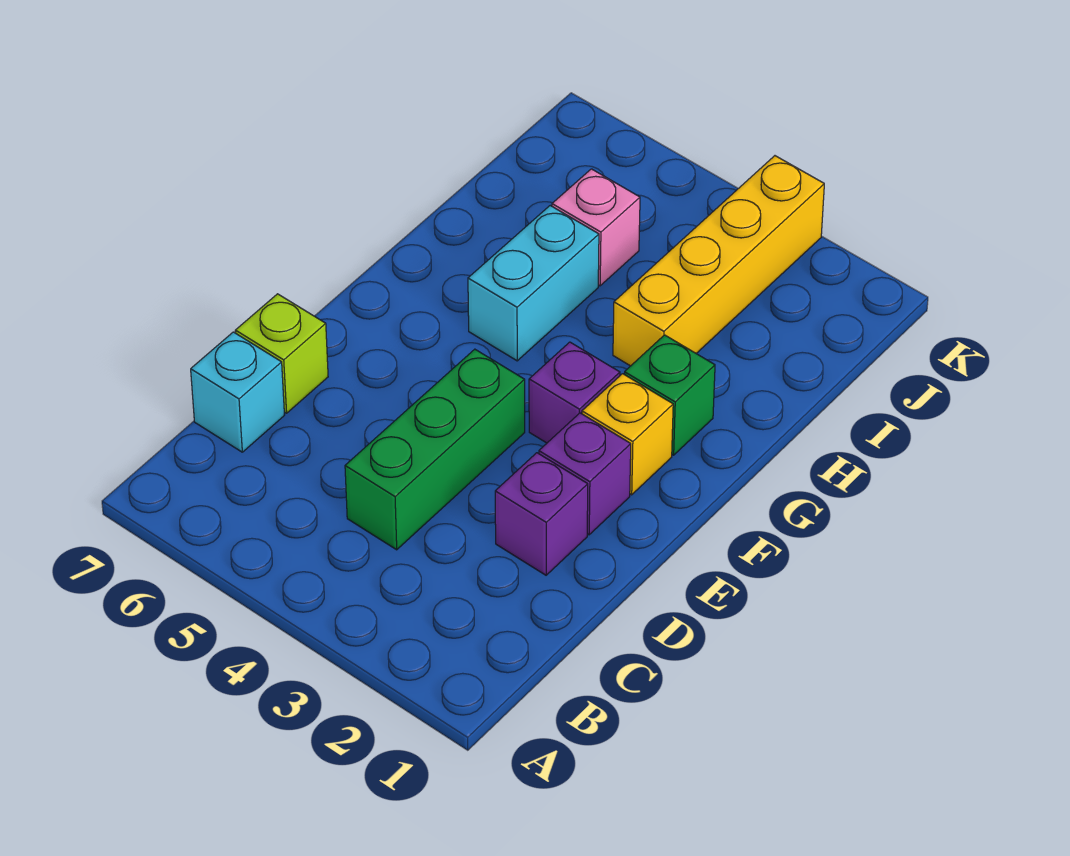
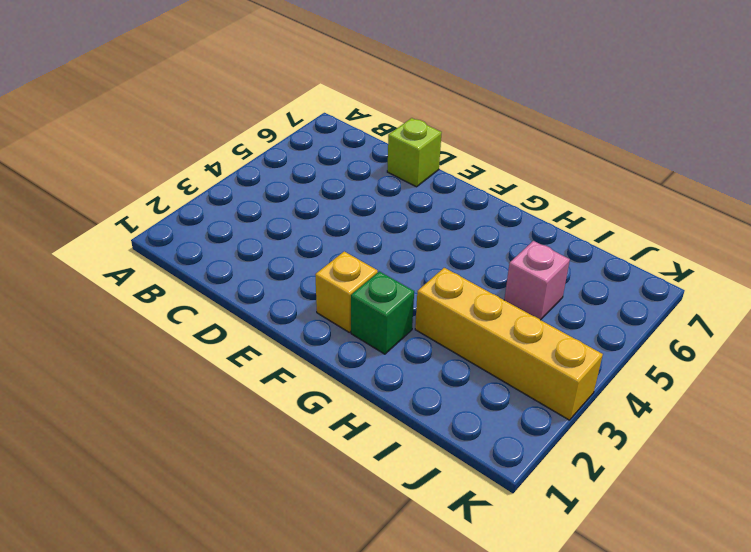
none -> green 1x3 brick [345,349,525,550]
none -> cyan 1x1 brick [191,332,284,452]

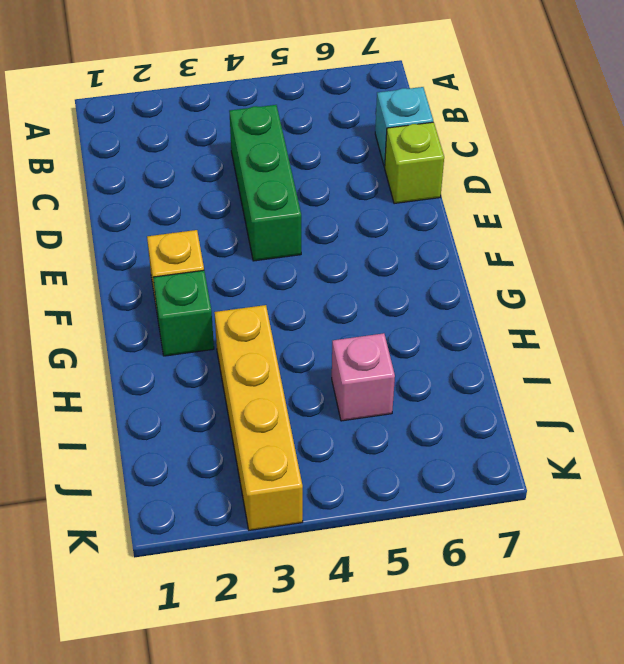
none -> purple 1x1 brick [495,453,588,575]
none -> purple 1x1 brick [539,413,631,535]

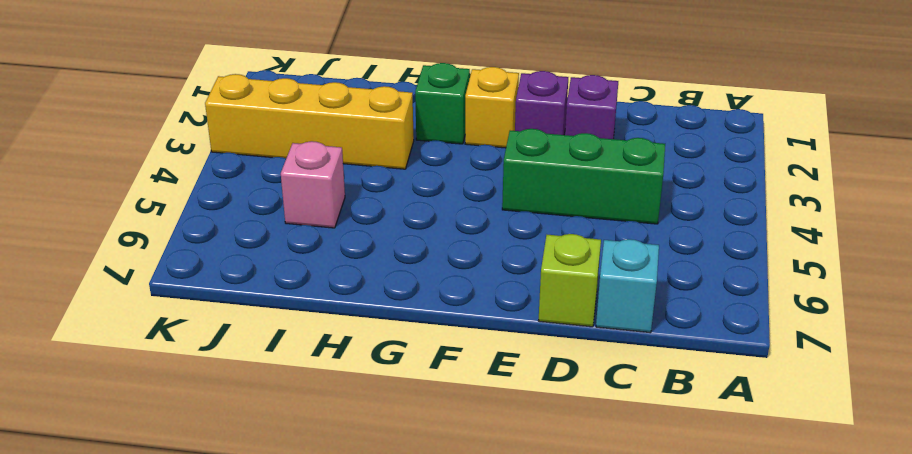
none -> purple 1x1 brick [529,342,620,443]
none -> cyan 1x2 brick [468,206,599,361]

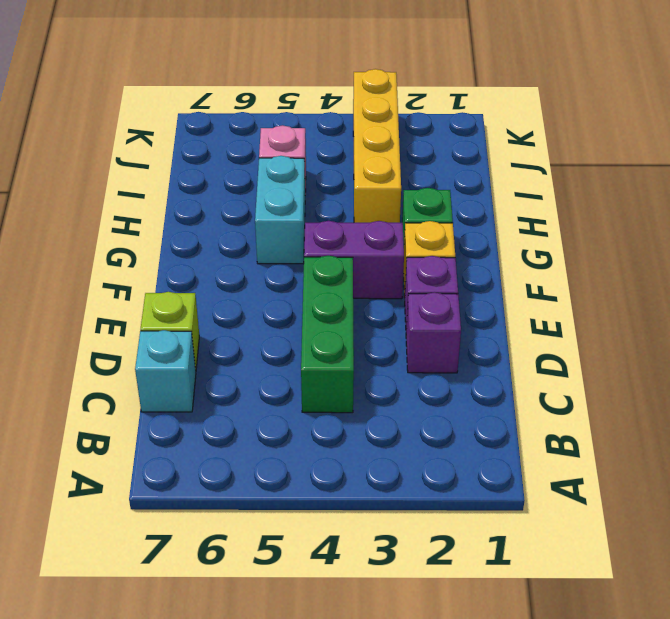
purple 1x2 brick [304,221,404,299] -> purple 1x1 brick [529,342,620,443]

